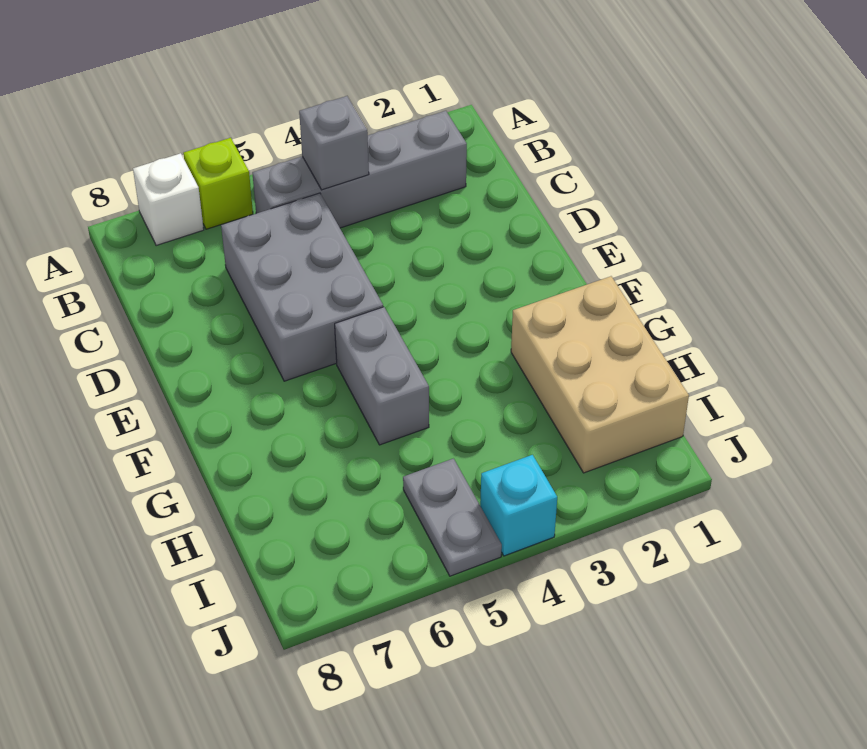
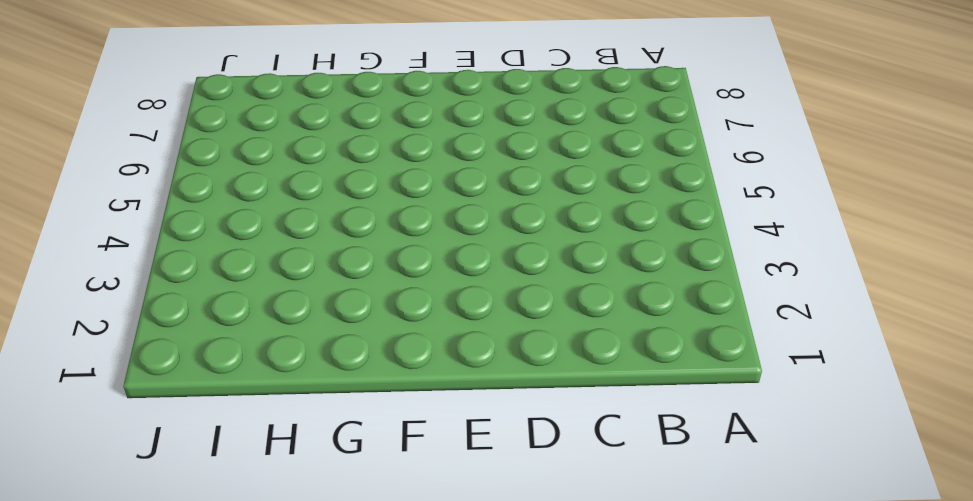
none -> lime 1x1 brick [183,138,253,229]
none -> white 1x1 brick [133,153,204,246]

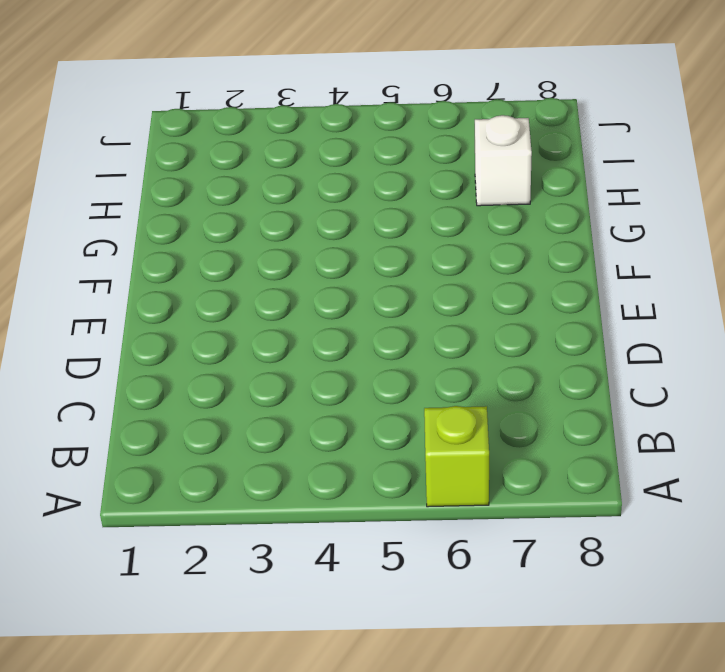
white 1x1 brick [475,115,532,206] -> white 1x1 brick moved to [133,153,204,246]
none -> grey 1x4 brick [252,111,467,228]
none -> grey 2x3 brick [221,193,383,381]

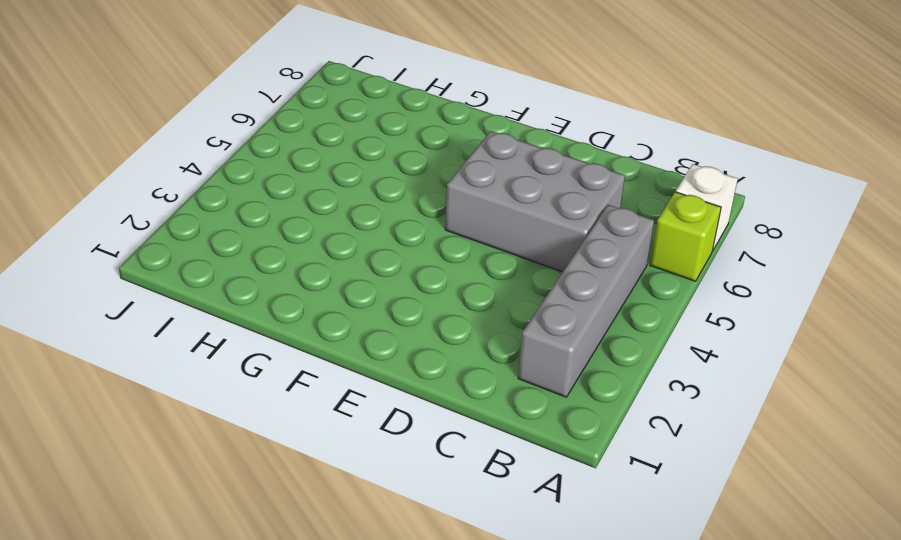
none -> grey 1x2 brick [335,307,429,445]
none -> tan 2x3 brick [511,276,689,473]

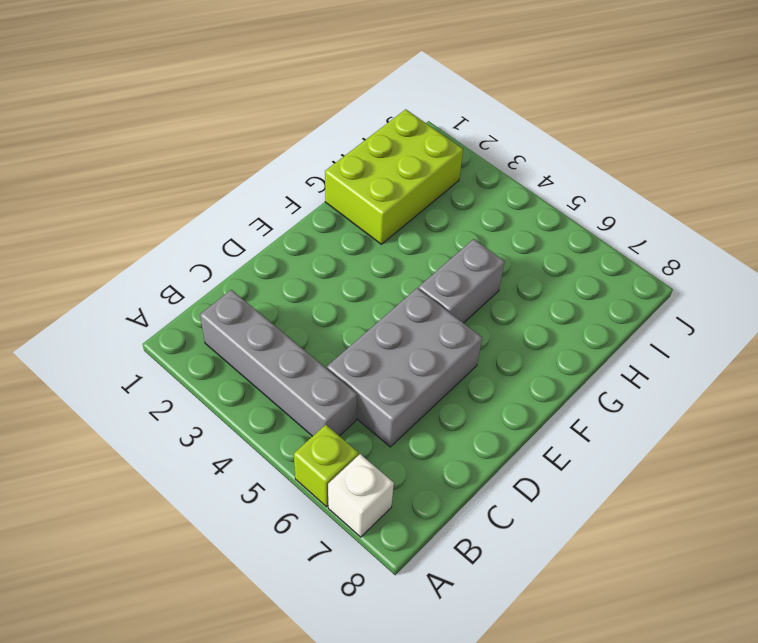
lime 2x3 brick [325,109,463,244] -> tan 2x3 brick [511,276,689,473]
none -> grey 1x2 plate [403,459,502,576]
none -> cyan 1x1 brick [480,455,557,556]

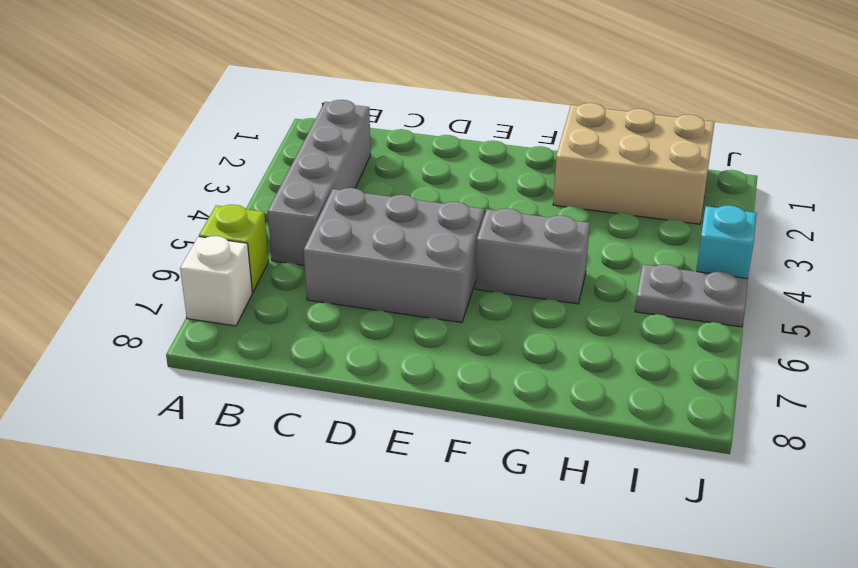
none -> grey 1x1 brick [299,96,369,190]

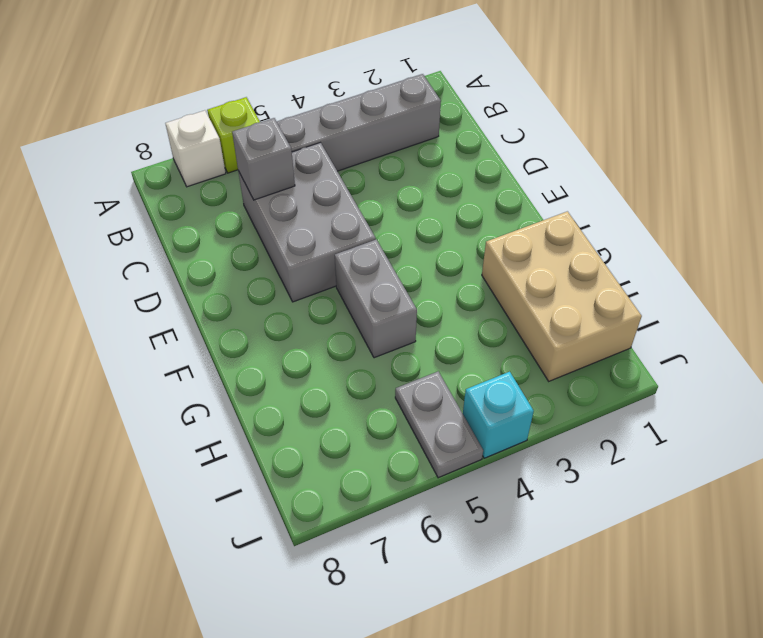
grey 1x1 brick [232,118,295,200] -> grey 1x1 brick moved to [299,96,369,190]

